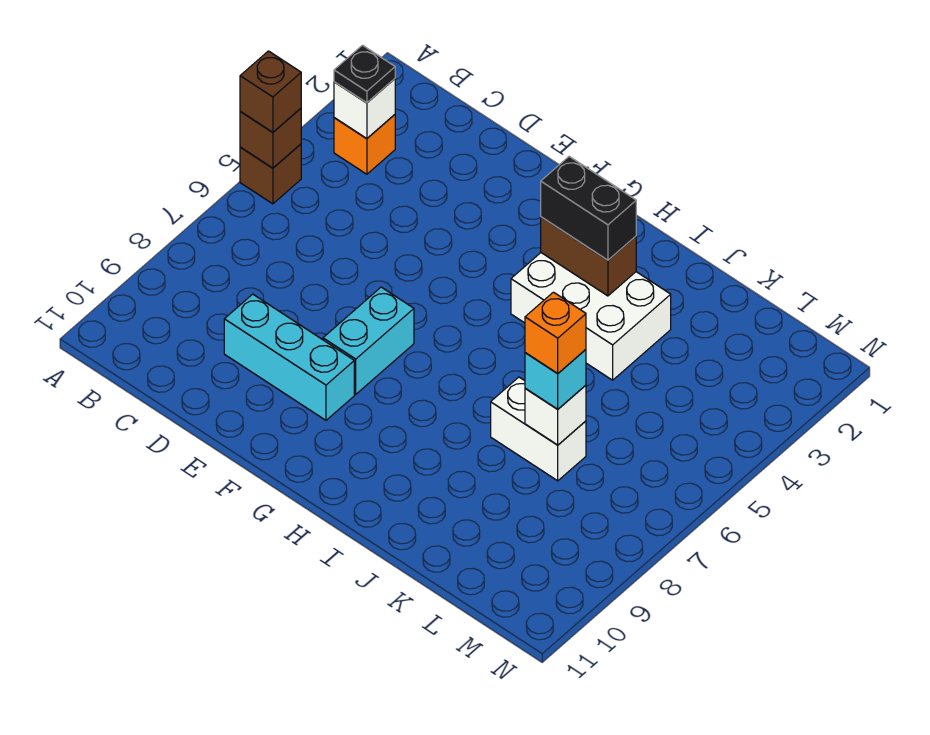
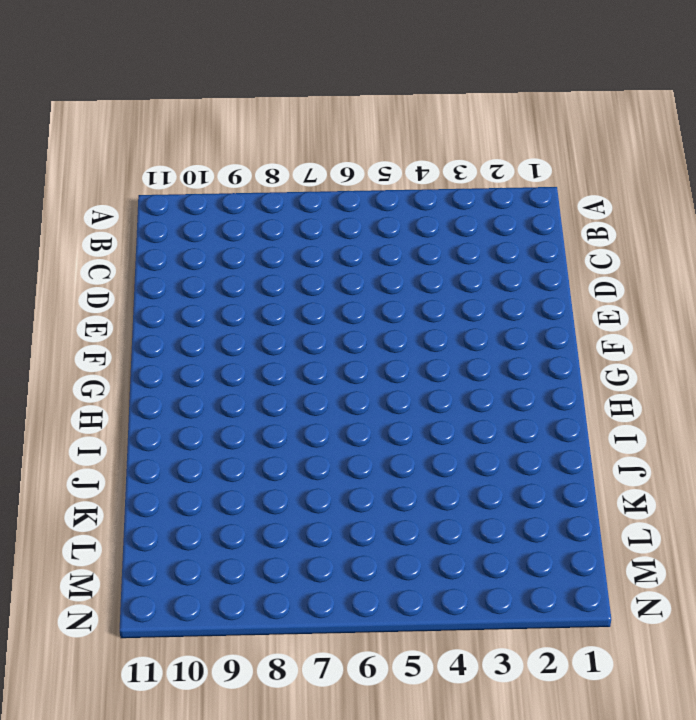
none -> brown 1x1 brick [240,144,301,204]
none -> orange 1x1 brick [334,115,395,174]
none -> cyan 1x3 brick [224,294,354,420]

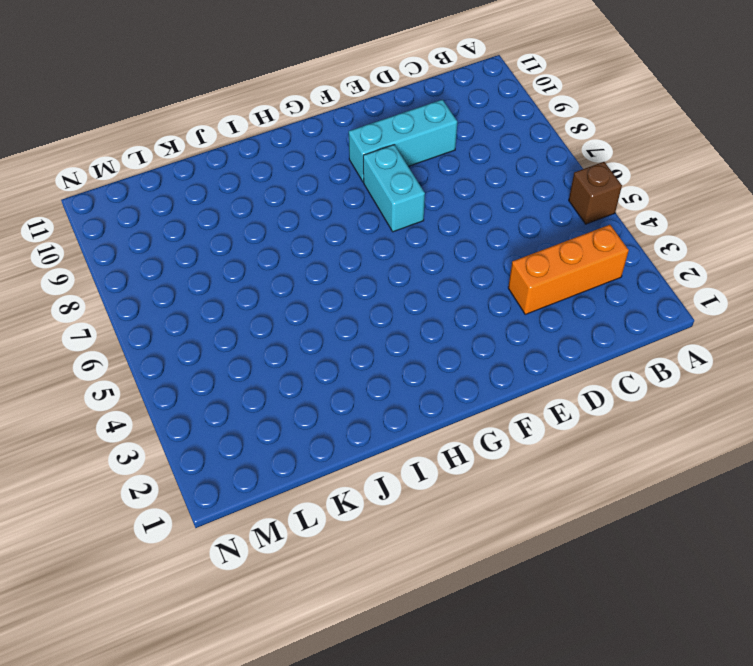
orange 1x3 brick [508,225,629,314] -> orange 1x1 brick [334,115,395,174]
none -> white 2x3 brick [511,253,671,380]
none -> white 1x2 brick [491,377,586,481]
none -> brown 1x1 brick [240,108,301,168]

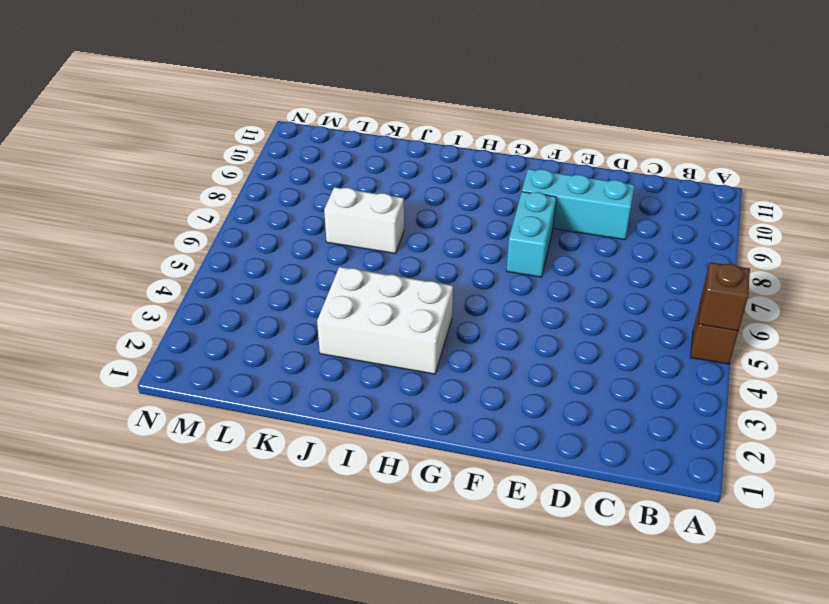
none -> orange 1x1 brick [334,115,395,174]
none -> white 1x1 brick [334,79,395,138]
none -> brown 1x2 brick [541,217,636,296]

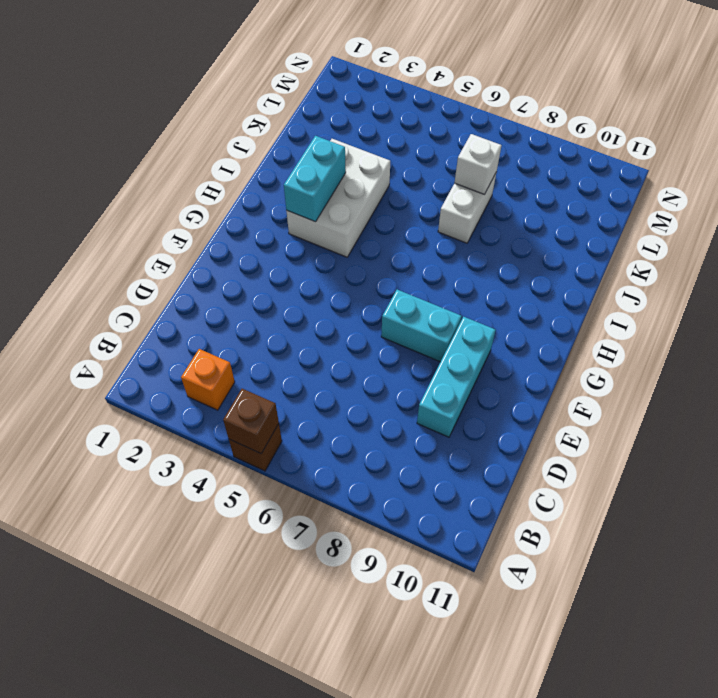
cyan 1x2 brick [284,136,346,222] -> brown 1x2 brick [541,217,636,296]
none -> white 1x1 brick [334,79,395,138]
none -> brown 1x1 brick [240,51,301,132]
none -> black 1x1 plate [334,45,395,103]

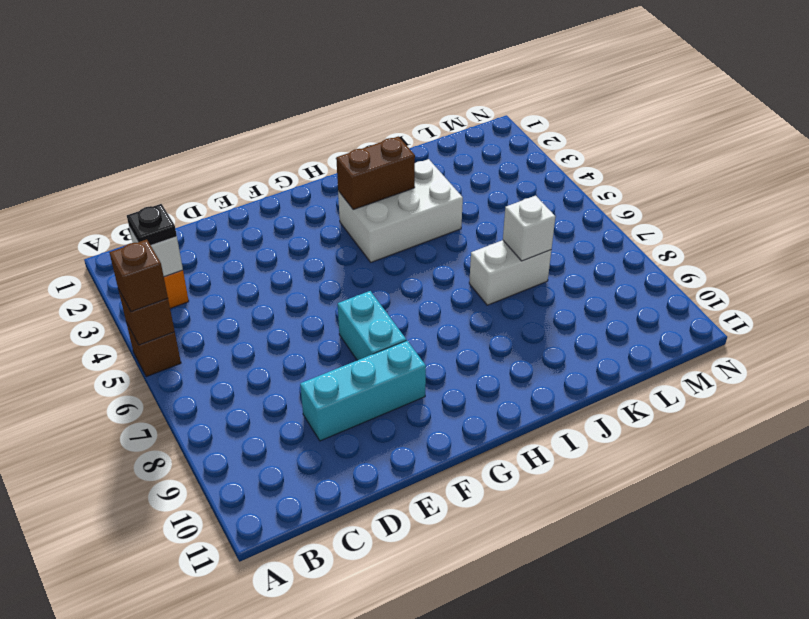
none -> black 1x2 brick [541,157,636,260]
none -> cyan 1x1 brick [525,350,586,409]
none -> orange 1x1 brick [525,292,586,374]

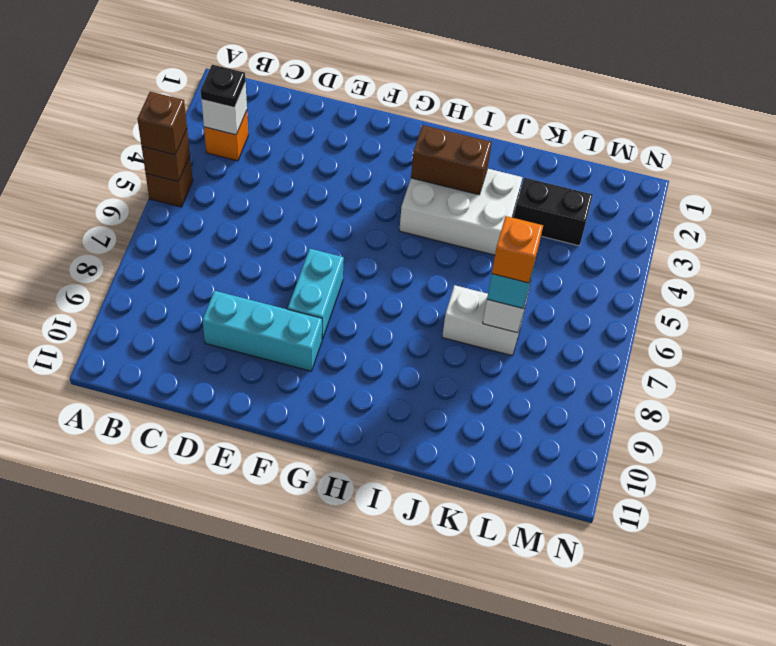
black 1x2 brick [514,178,593,246] -> black 1x2 brick moved to [541,157,636,260]

